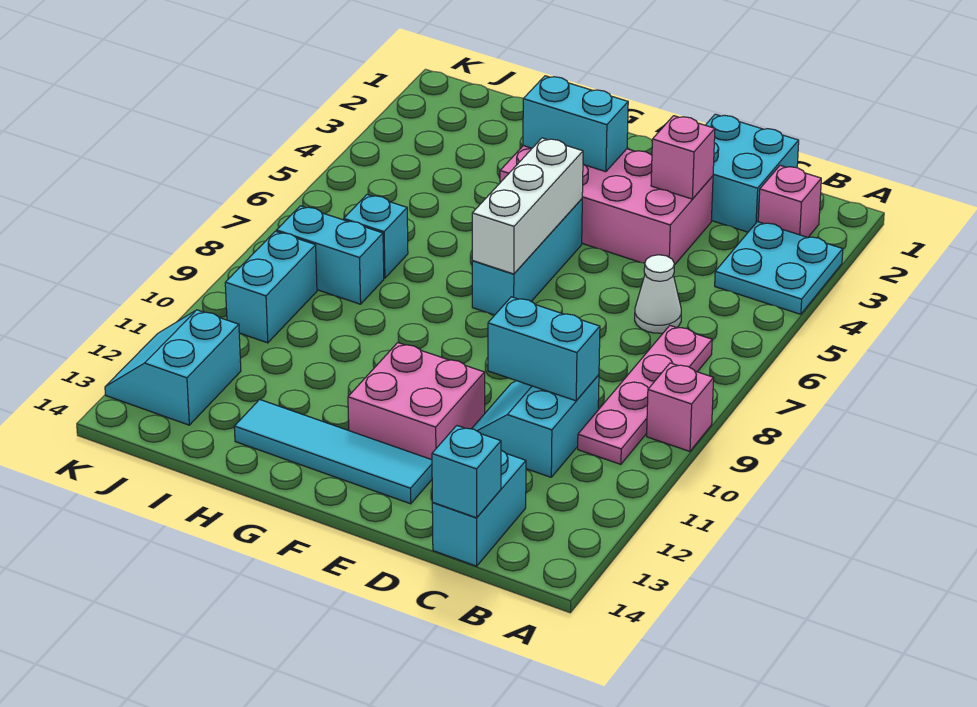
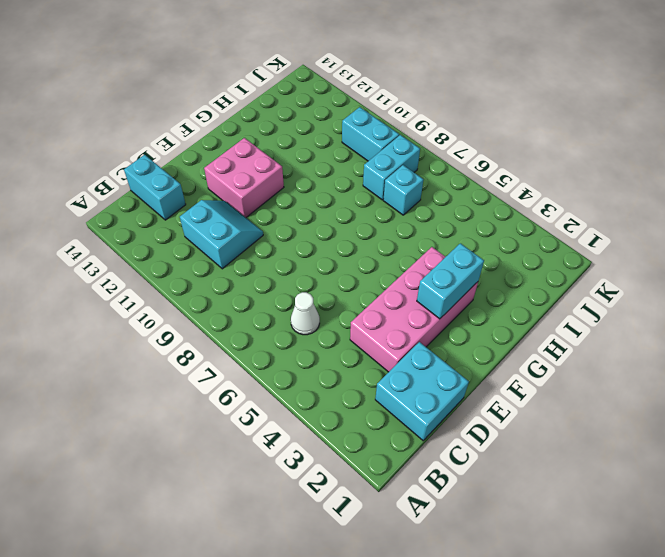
none -> cyan 2x2 plate [715,222,843,314]
none -> pink 1x1 brick [647,363,714,451]
none -> pink 1x1 brick [758,165,821,237]

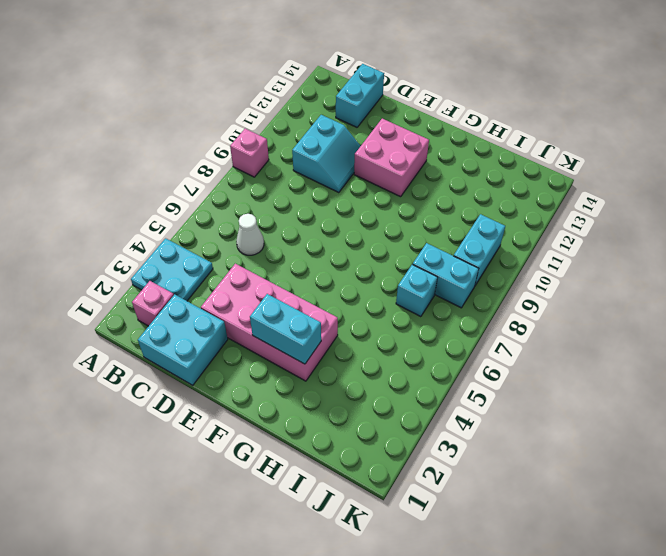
none -> pink 1x4 plate [578,326,712,464]
none -> cyan 1x4 tile [234,399,432,504]
none -> cyan 1x3 brick [472,199,582,315]

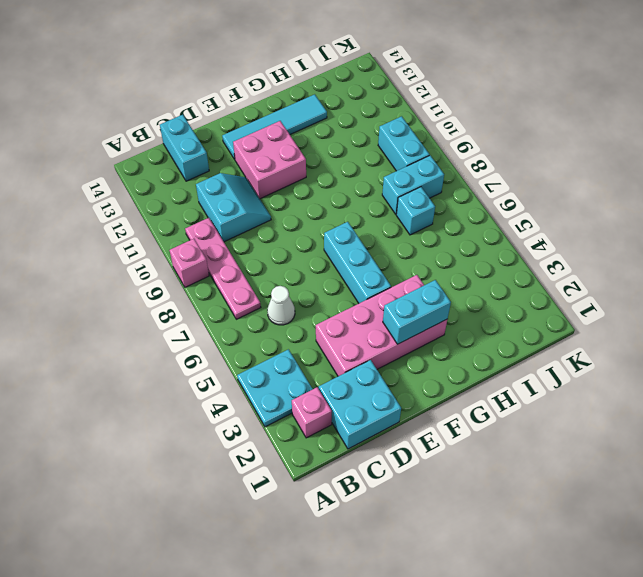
none -> cyan 2x2 slope [105,310,241,425]
none -> cyan 1x2 brick [488,297,600,401]
none -> cyan 1x1 brick [432,426,501,518]

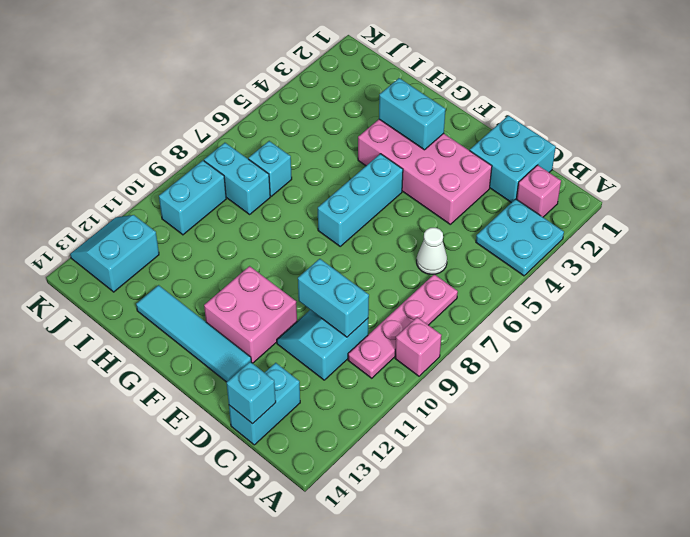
none -> pink 1x1 brick [651,116,715,199]
none -> white 1x3 brick [472,138,583,274]

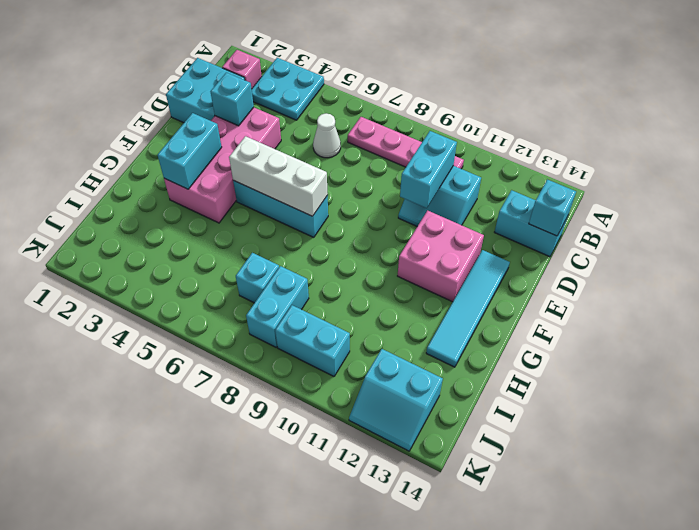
cyan 1x1 brick [211,72,254,126] -> pink 1x1 brick [651,116,715,199]
none -> pink 1x1 brick [647,363,714,451]

